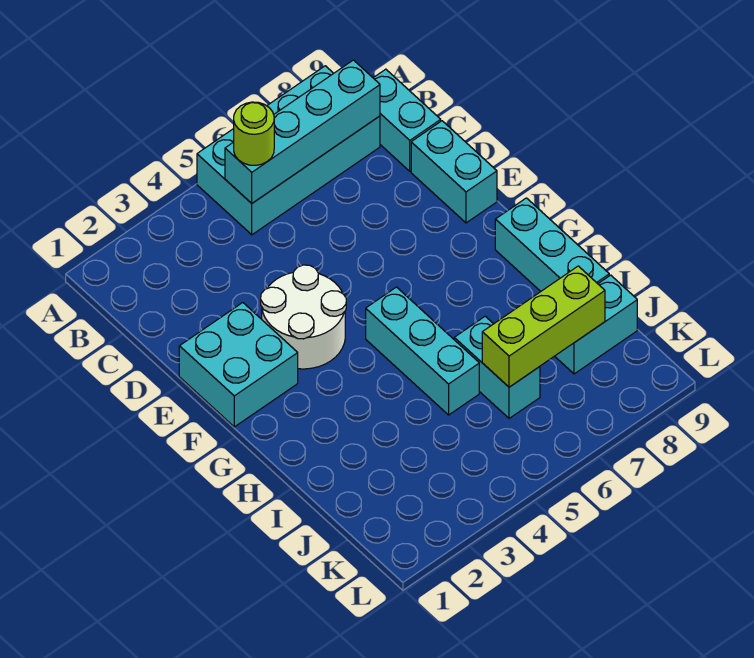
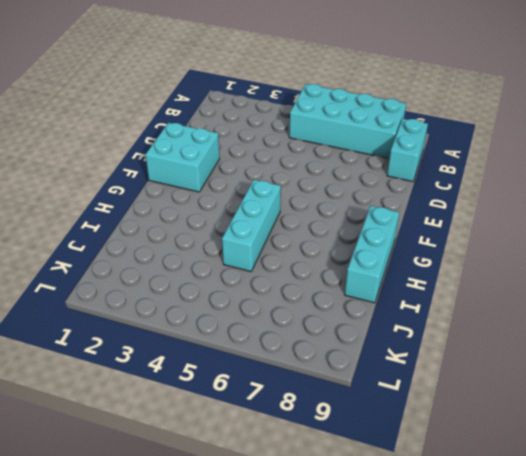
none -> cyan 1x2 brick [411,121,497,223]
none -> white 2x2 round brick [261,265,346,369]
none -> cyan 1x2 brick [454,316,540,418]

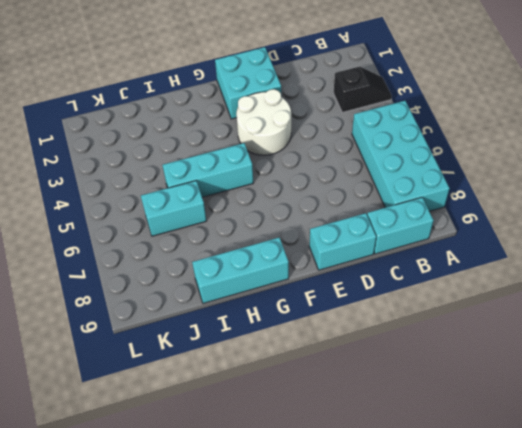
black 1x2 slope [334,67,392,113] -> none
none -> cyan 1x2 brick [555,275,637,374]
none -> cyan 1x4 brick [225,60,380,203]
none -> lime 1x3 brick [482,266,605,387]

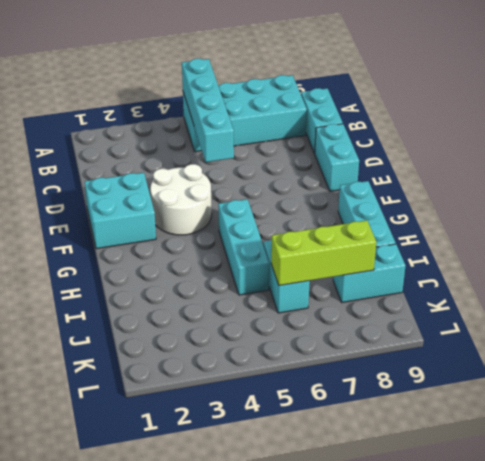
cyan 1x4 brick [182,59,234,162] -> cyan 1x4 brick turned to [225,60,380,203]
none -> lime 1x1 round brick [234,102,274,165]

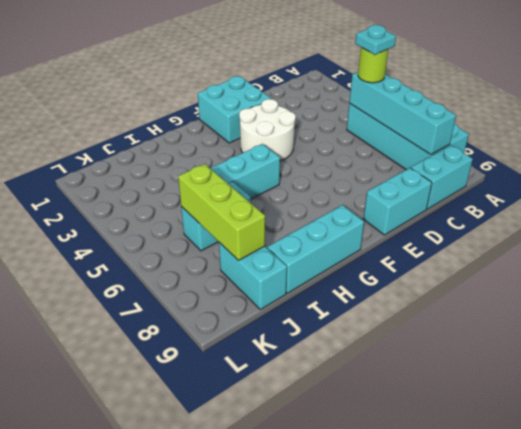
cyan 1x1 plate [355,25,396,55] -> none

